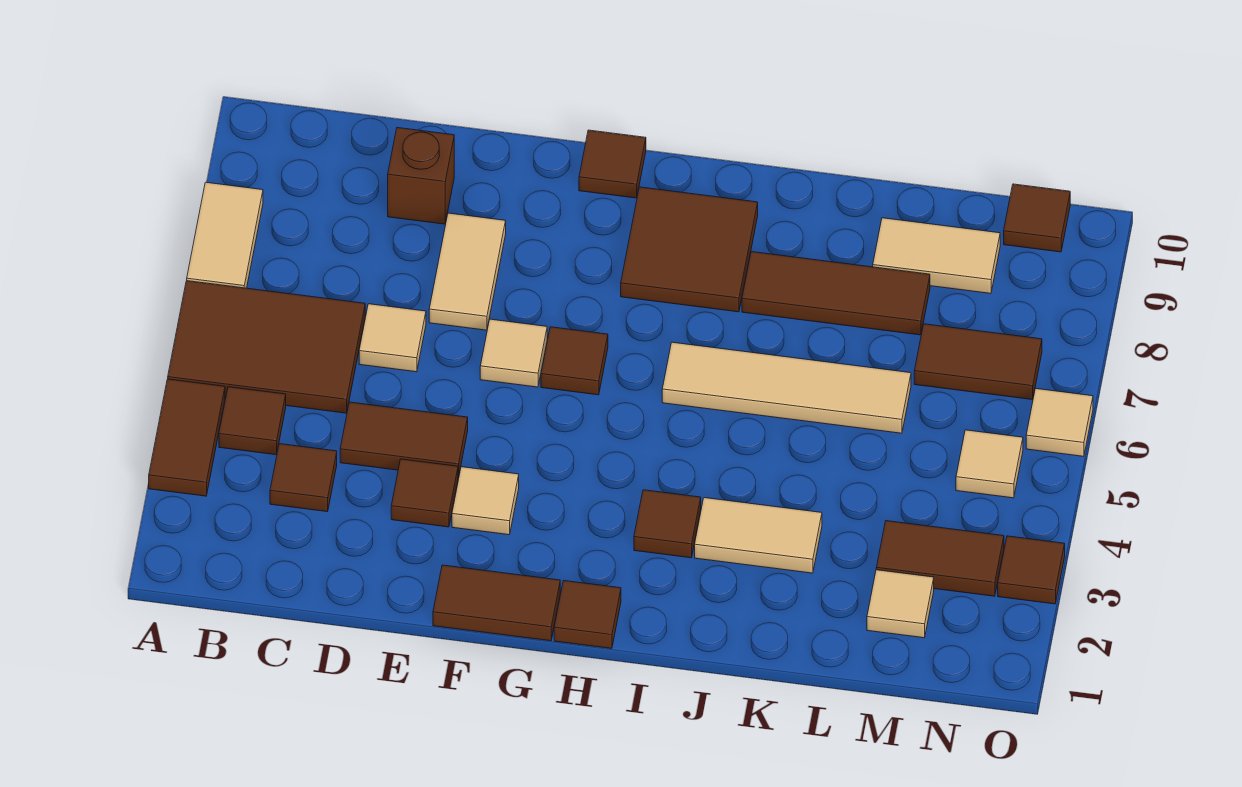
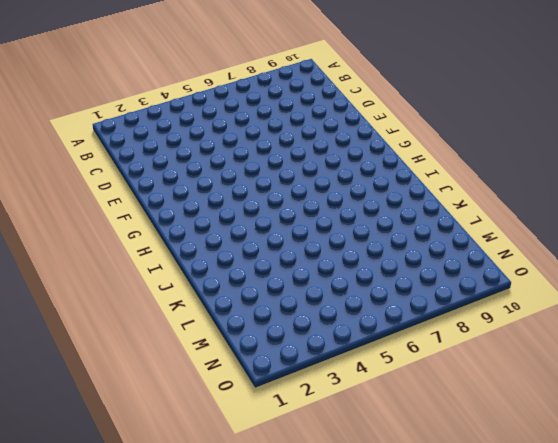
none -> brown 1x2 tile [149,379,225,496]
none -> brown 2x3 tile [168,281,365,413]
none -> tan 1x2 tile [187,182,263,288]

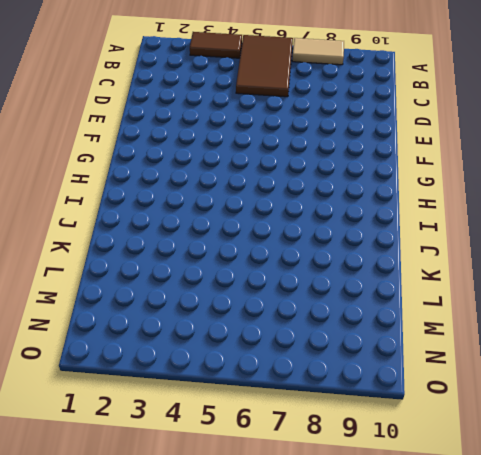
none -> brown 1x1 tile [219,387,286,455]
none -> brown 1x1 tile [270,444,337,512]
none -> brown 1x2 tile [340,402,468,478]

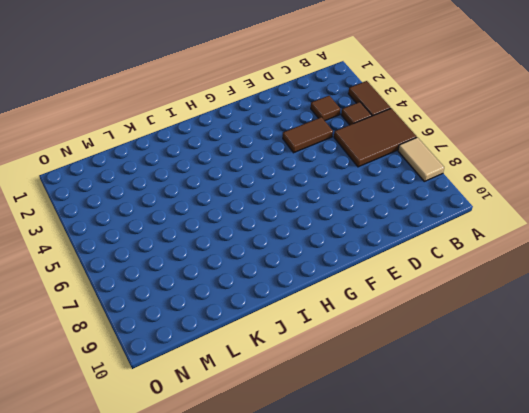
none -> tan 1x1 tile [359,304,426,372]
none -> brown 1x1 brick [388,128,454,224]
none -> brown 1x1 tile [391,459,458,527]

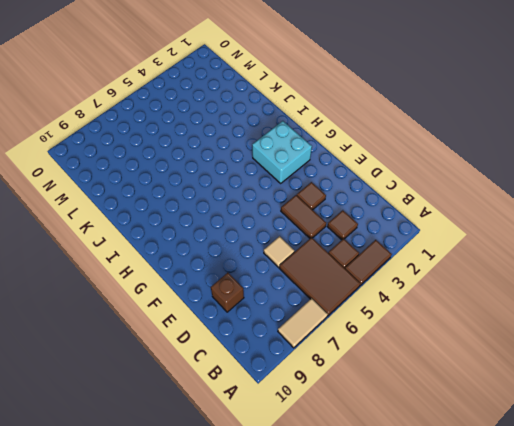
cyan 2x2 brick [252,121,312,183] -> none
none -> tan 1x2 tile [429,213,506,330]
none -> brown 1x2 tile [433,565,560,641]
none -> tan 1x1 tile [452,467,519,535]

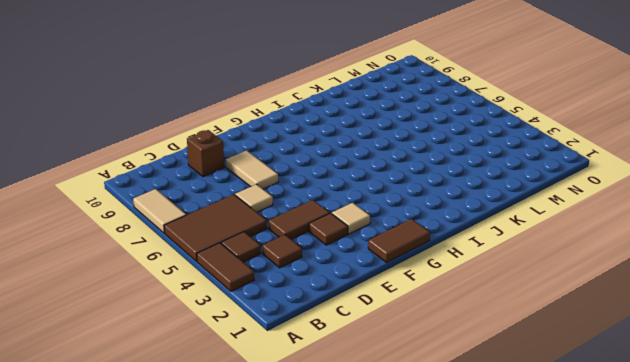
none -> tan 1x1 tile [480,319,547,387]
none -> brown 1x1 tile [541,327,608,395]
none -> brown 1x1 tile [579,130,646,198]

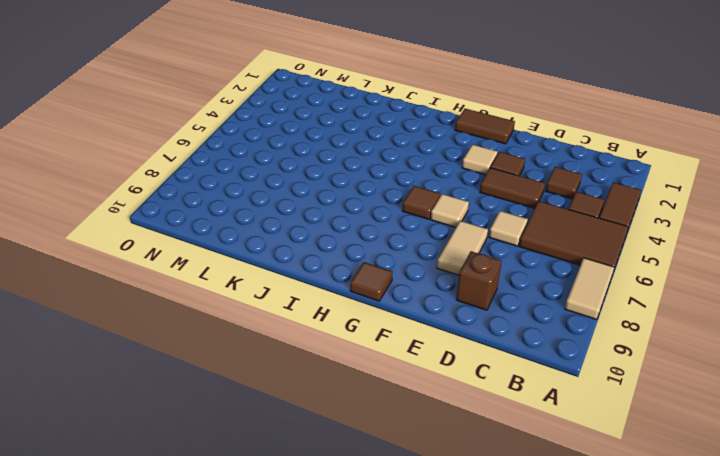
none -> brown 1x1 tile [554,581,621,648]
none -> brown 2x2 tile [621,187,758,312]
none -> brown 1x1 tile [634,490,701,558]

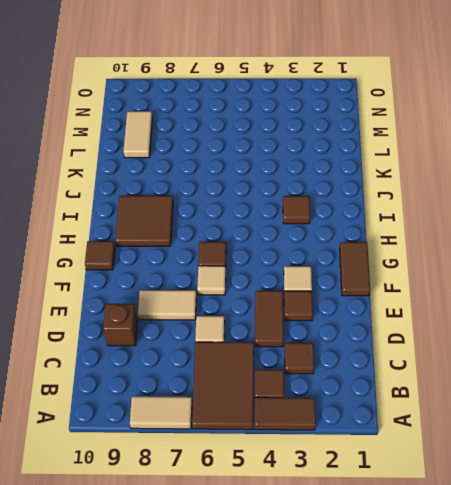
none -> brown 1x1 tile [554,581,621,648]
none -> tan 1x4 tile [662,342,911,433]
none -> tan 1x2 tile [695,498,822,573]

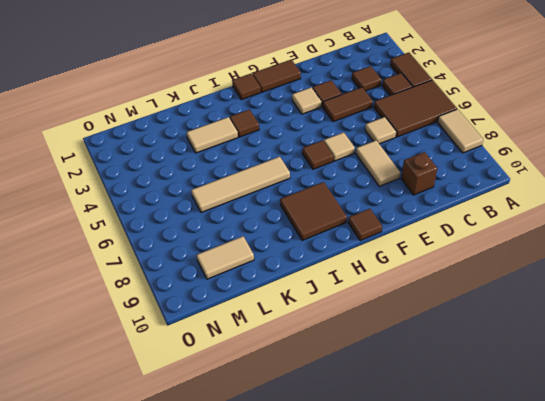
none -> brown 1x3 tile [742,252,930,335]
none -> tan 1x1 tile [867,570,934,638]
none -> brown 1x2 tile [876,521,1004,596]

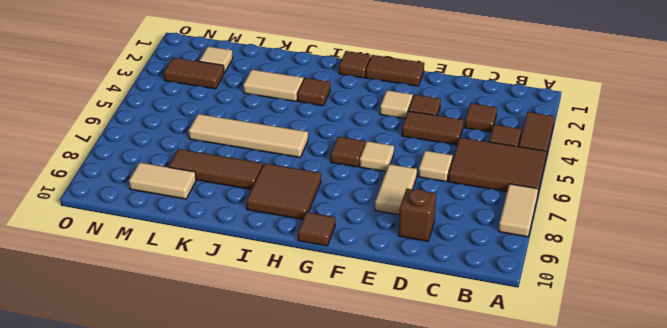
none -> brown 1x2 tile [914,324,1042,400]
none -> tan 1x1 tile [956,430,1023,498]
none -> brown 1x1 tile [1004,184,1070,252]

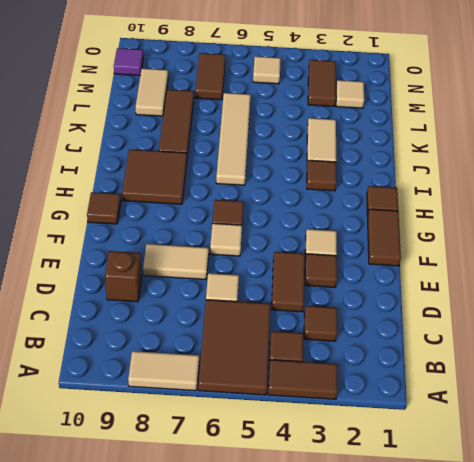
purple 1x1 tile [114,48,143,75] -> brown 1x1 tile [1004,184,1070,252]
none -> brown 1x1 tile [998,536,1065,604]
none -> tan 1x1 tile [1026,389,1093,456]

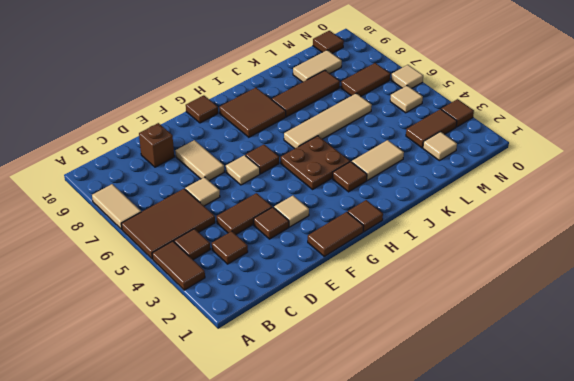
brown 2x2 plate [281,136,350,189] -> none

